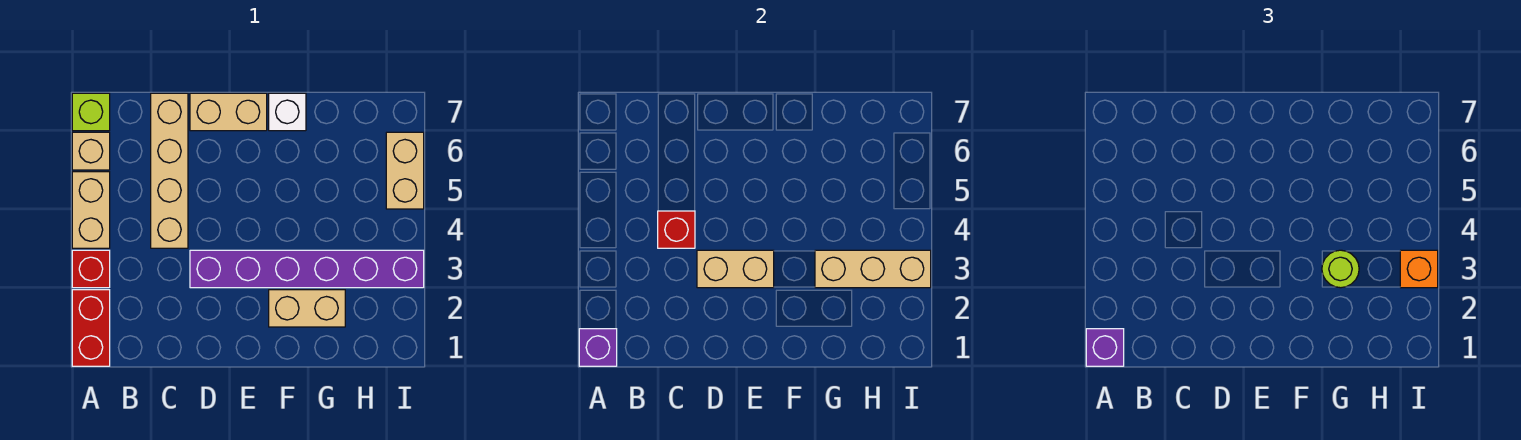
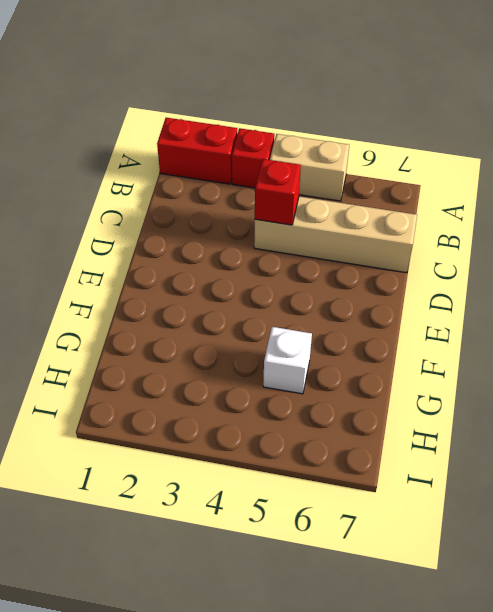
white 1x1 brick [263,327,312,394] -> white 1x1 brick moved to [269,93,306,131]
none -> tan 1x1 brick [72,132,110,170]
none -> lime 1x1 brick [72,93,110,131]
none -> purple 1x6 brick [190,250,424,288]

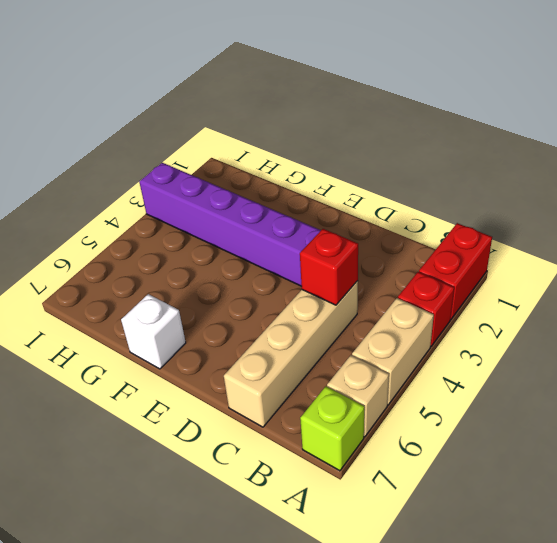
none -> tan 1x2 brick [190,93,267,131]
none -> tan 1x2 brick [269,290,345,327]
none -> tan 1x2 brick [386,132,424,209]

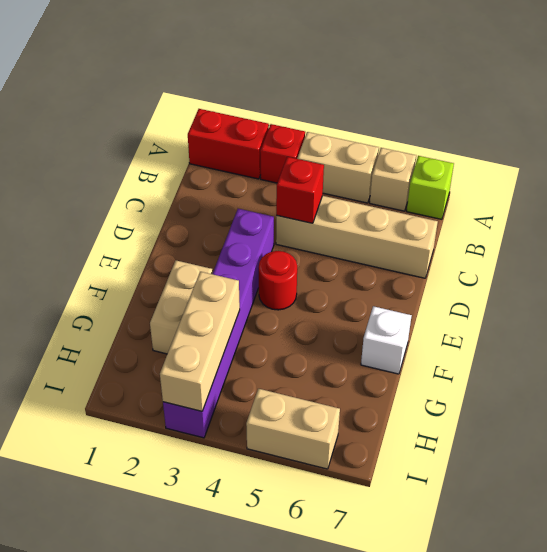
red 1x1 round brick [259,251,297,310] -> none
none -> tan 1x2 brick [190,93,267,131]
none -> purple 1x1 brick [579,329,617,366]
none -> tan 1x2 brick [697,250,774,288]

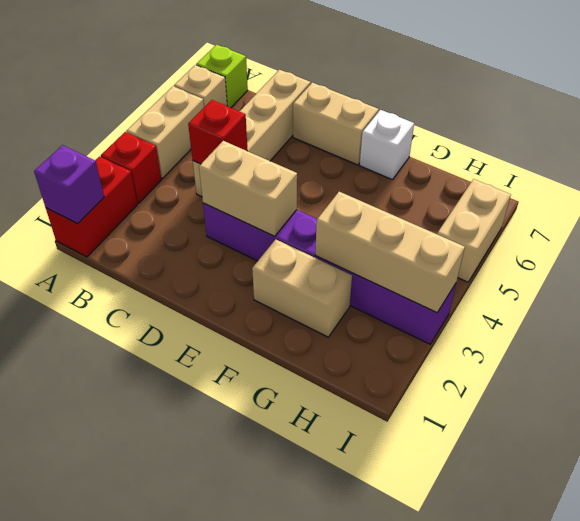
none -> purple 1x1 brick [1086,329,1124,366]
none -> lime 1x1 round brick [1322,250,1359,288]
none -> orange 1x1 brick [1400,250,1438,288]

